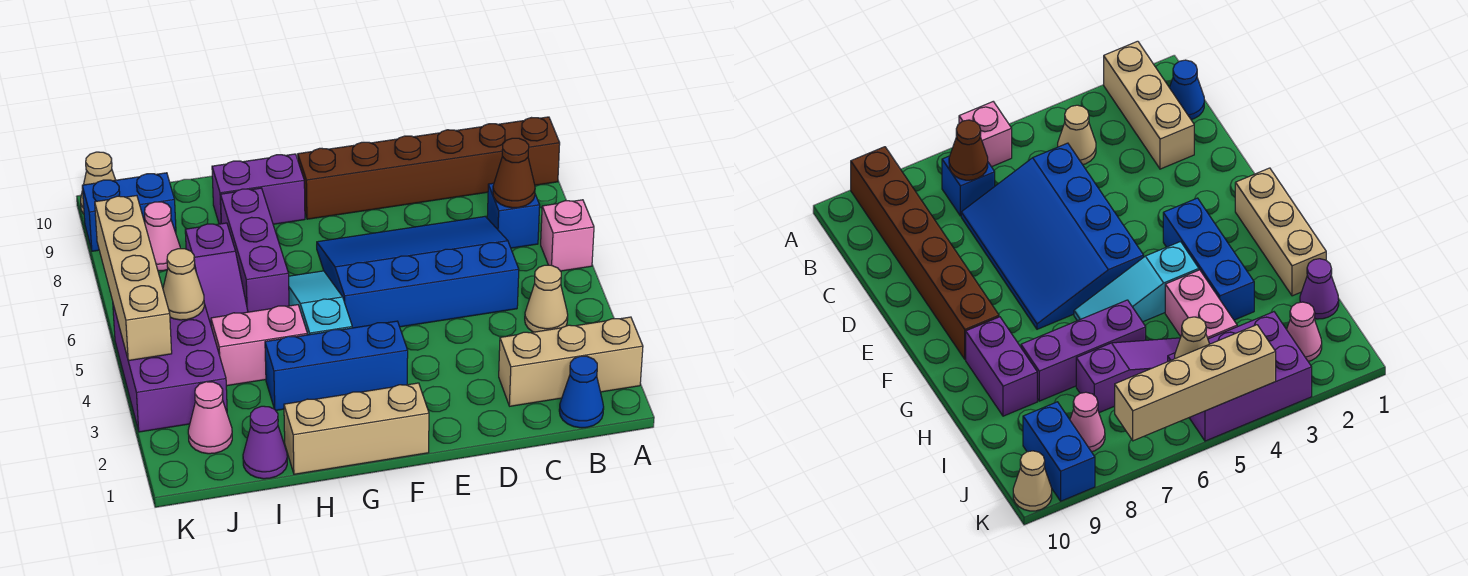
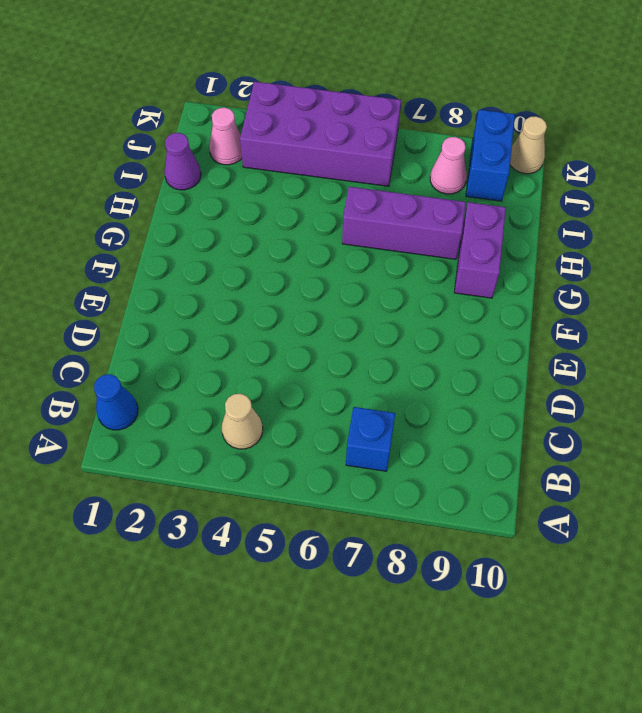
purple 2x4 brick [240,82,401,186] -> purple 2x3 brick [113,304,227,432]
none -> tan 1x3 brick [499,317,643,406]
none -> pink 1x1 brick [541,200,594,271]
none -> brown 1x6 brick [298,117,560,219]

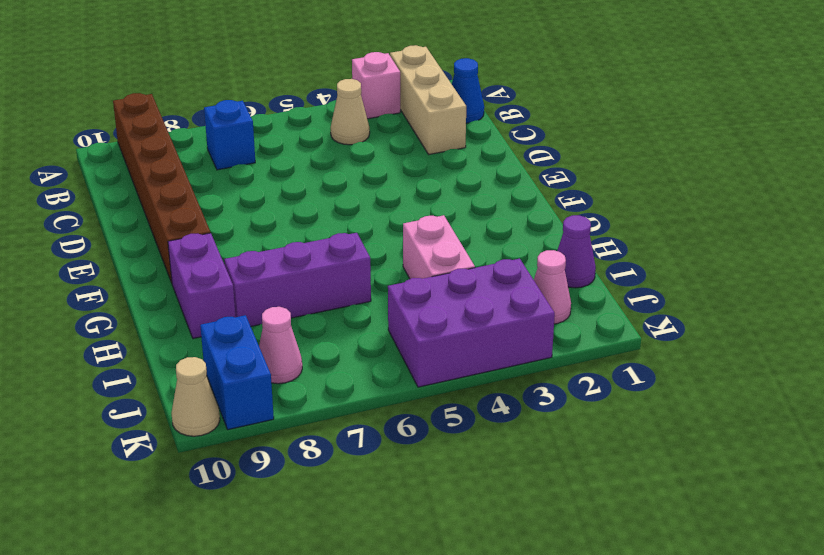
pink 1x1 brick [352,52,400,119] -> pink 1x1 brick moved to [541,200,594,271]
none -> blue 3x4 slope [317,216,519,328]
none -> tan 1x3 brick [284,383,429,474]
none -> blue 1x3 brick [265,321,408,410]

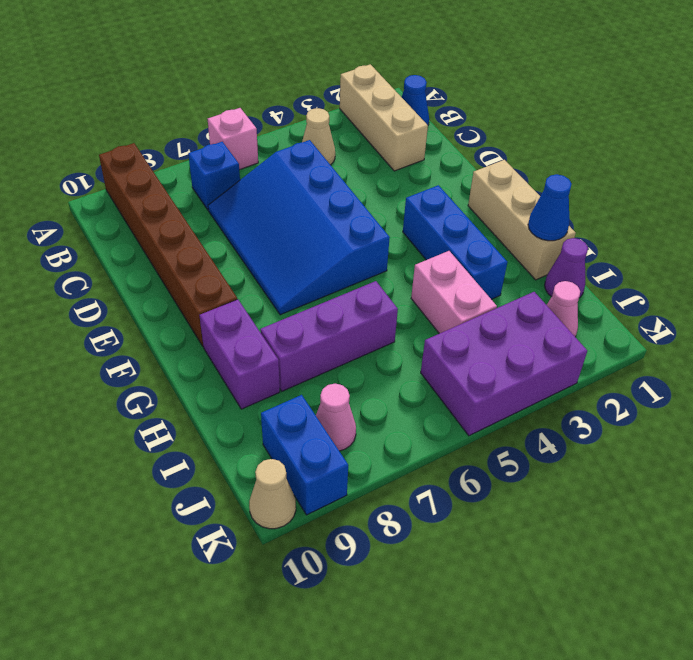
blue 1x1 cone [528,174,572,241] -> none
none -> cyan 1x3 slope [289,271,352,335]
none -> purple 1x3 slope [185,223,248,324]
none -> brown 1x1 cone [493,138,535,208]

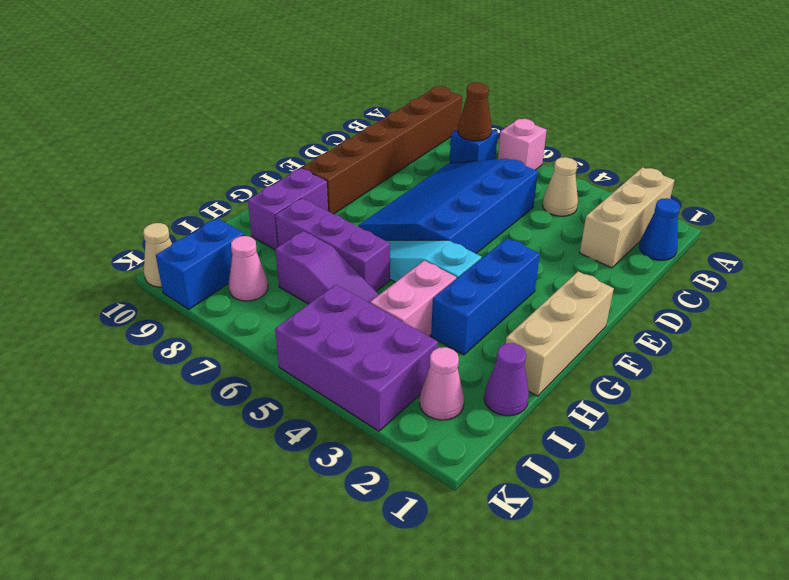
none -> tan 1x1 cone [163,249,204,320]
none -> tan 1x4 brick [95,196,172,361]

